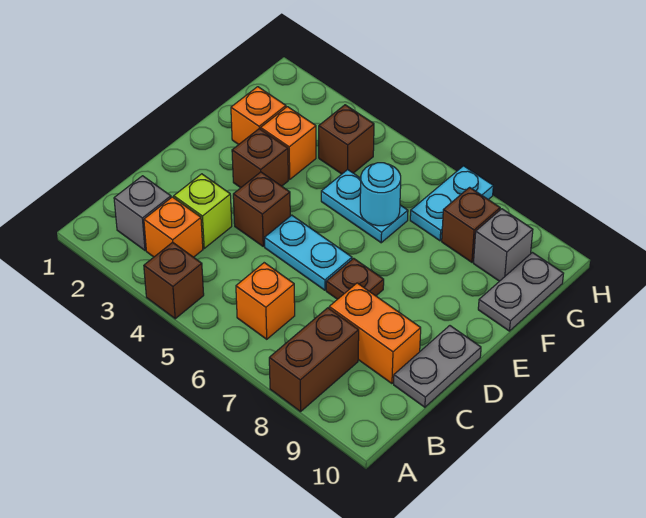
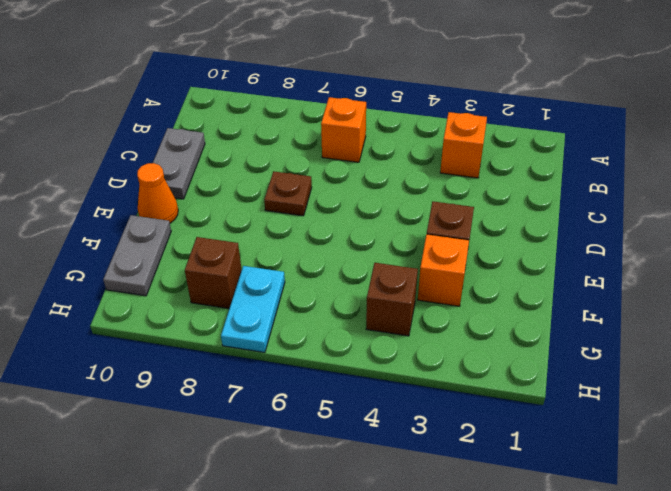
orange 1x1 cone [137,163,178,223] -> none
none -> brown 1x1 brick [144,242,204,319]
none -> brown 1x2 brick [269,308,359,412]
none -> grey 1x1 brick [114,176,171,250]

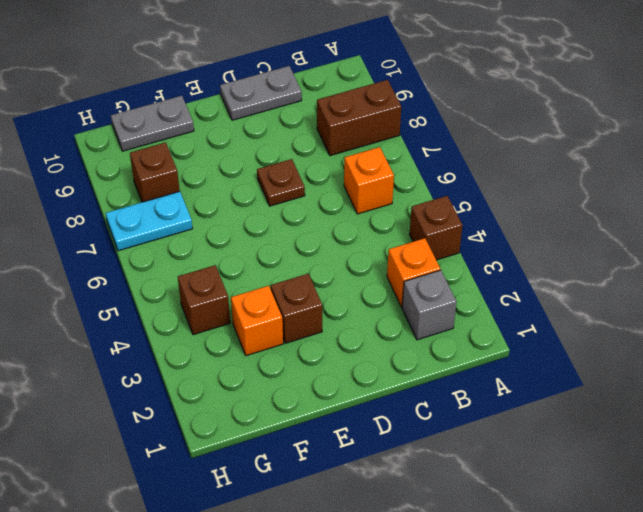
none -> lime 1x1 brick [174,174,232,248]
none -> orange 1x2 brick [329,283,421,384]
none -> brown 1x1 brick [233,172,290,246]

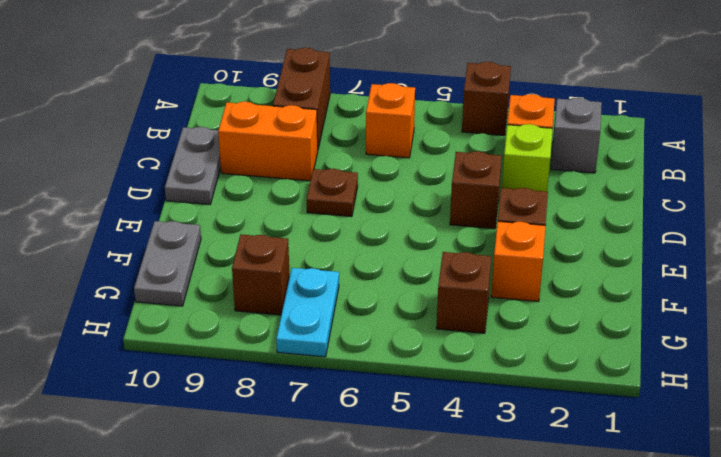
none -> cyan 1x2 plate [265,215,352,290]
none -> orange 1x1 brick [231,87,286,145]
none -> cyan 1x2 plate [321,170,408,243]

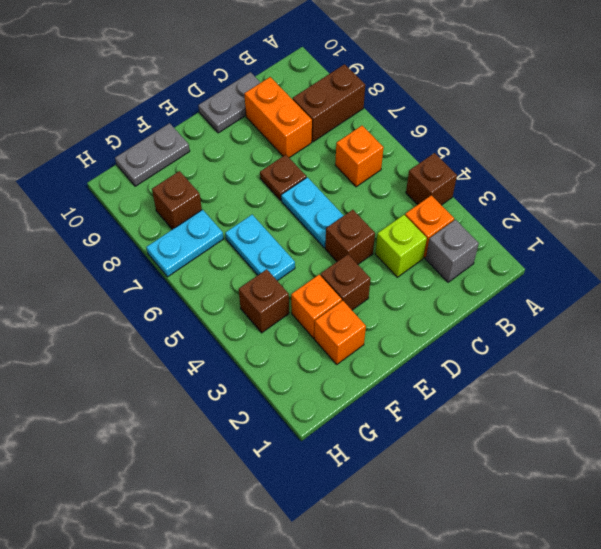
none -> grey 1x1 brick [473,209,533,281]
none -> cyan 1x1 round brick [360,163,401,226]

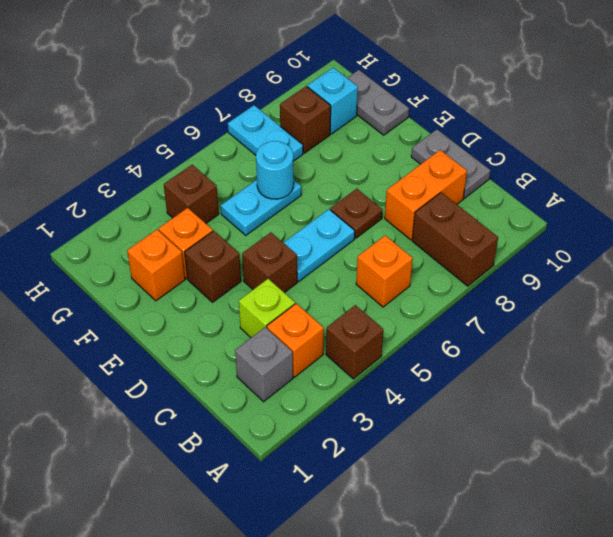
cyan 1x1 brick [307,68,358,134] -> grey 1x1 brick [473,209,533,281]

